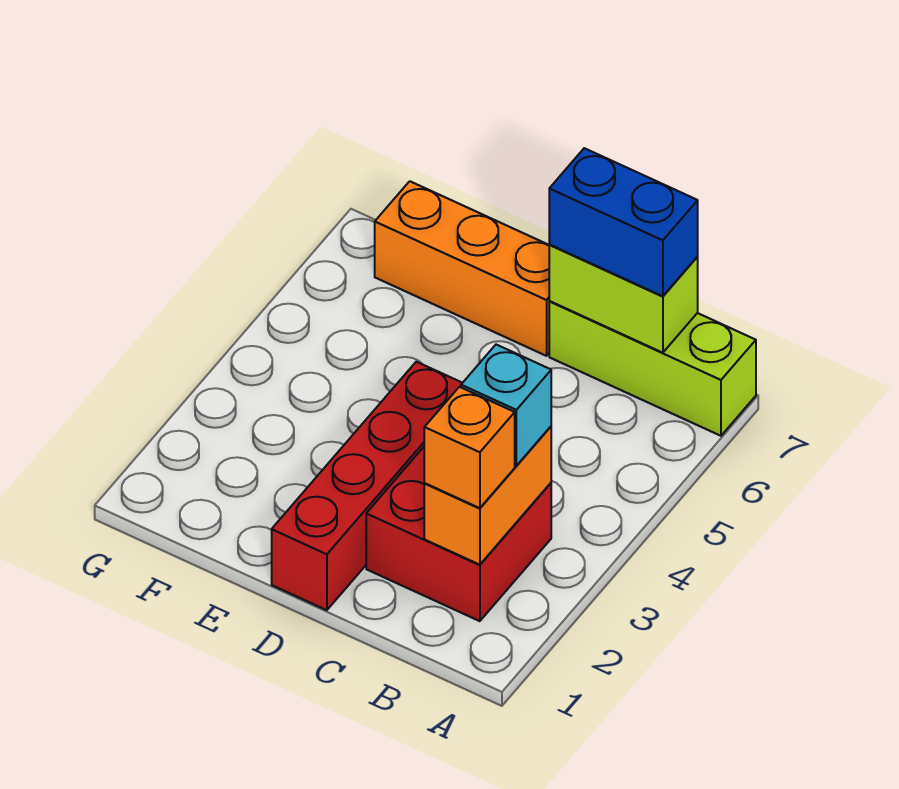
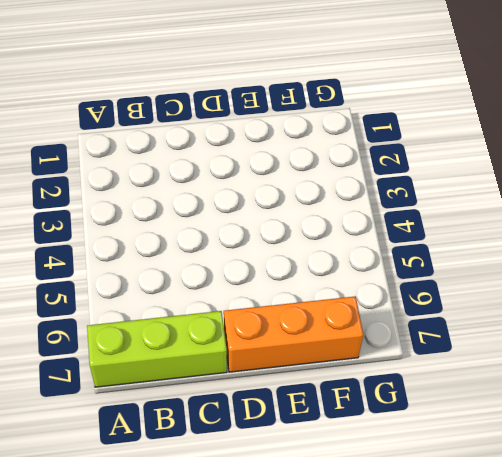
none -> red 2x2 brick [366,447,551,621]
none -> red 1x4 brick [272,362,462,610]

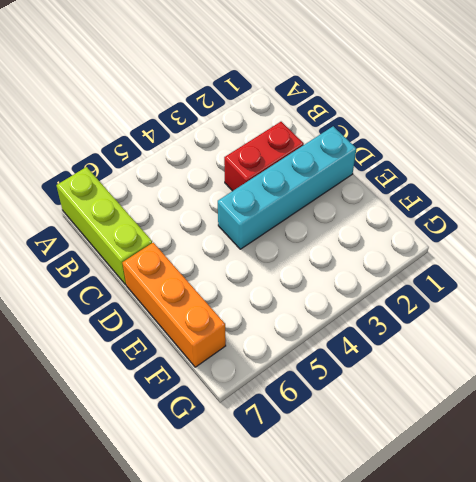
red 1x2 brick [224,122,304,191] -> red 2x2 brick [366,447,551,621]
cyan 1x4 brick [218,126,356,249] -> red 1x4 brick [272,362,462,610]
none -> orange 1x2 brick [424,427,551,565]
none -> lime 1x2 brick [549,245,698,353]

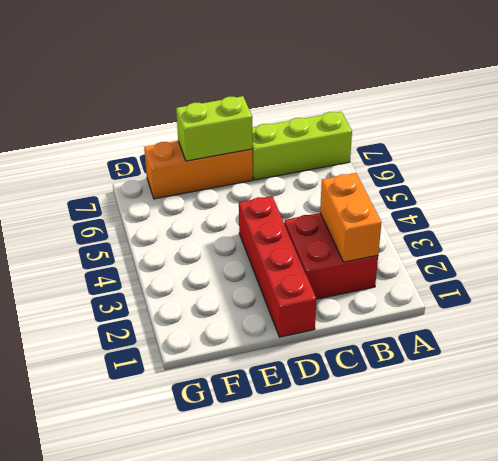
lime 1x2 brick [176,96,252,161] -> lime 1x2 brick moved to [549,245,698,353]
none -> orange 1x1 brick [424,387,515,508]
none -> cyan 1x1 brick [461,345,551,466]

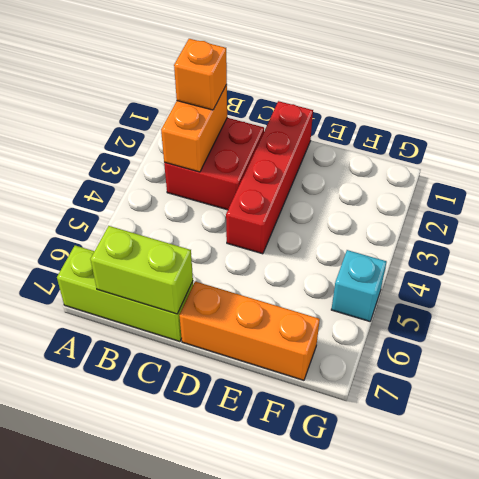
cyan 1x1 brick [331,250,387,321] -> cyan 1x1 brick moved to [461,345,551,466]
none -> blue 1x2 brick [549,148,698,296]

